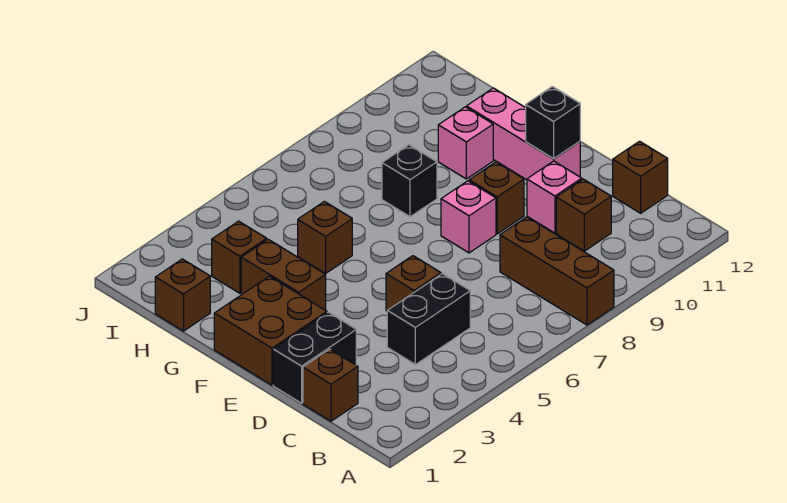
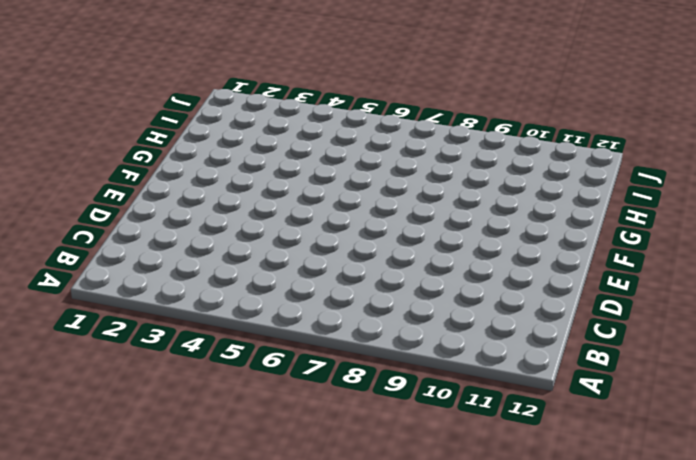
none -> brown 1x3 brick [500,217,614,325]
none -> brown 1x1 brick [303,349,358,421]
none -> black 1x2 brick [387,274,470,365]

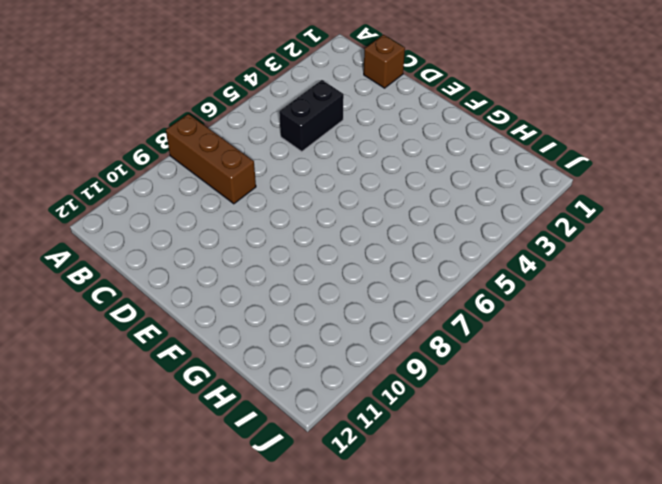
none -> brown 1x1 brick [556,179,611,251]
none -> brown 1x1 brick [613,141,668,213]
none -> black 1x2 brick [273,312,356,403]

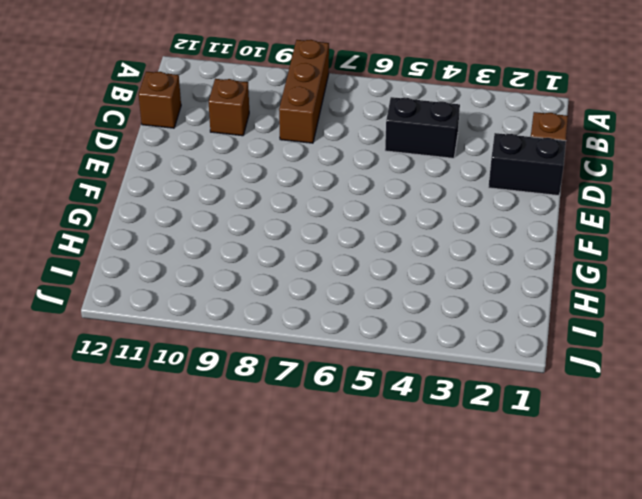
none -> brown 1x1 brick [386,256,441,311]
none -> pink 1x1 brick [527,161,582,233]
none -> brown 2x2 brick [214,276,327,385]

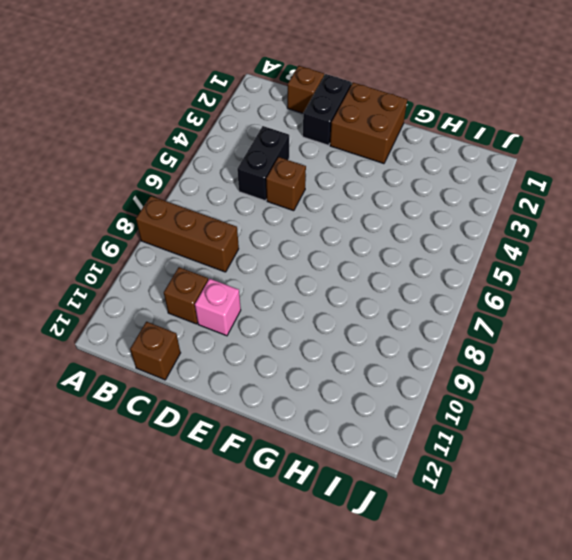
none -> pink 1x1 brick [441,181,496,253]
none -> brown 1x1 brick [469,162,524,234]
none -> pink 1x3 brick [467,88,580,180]

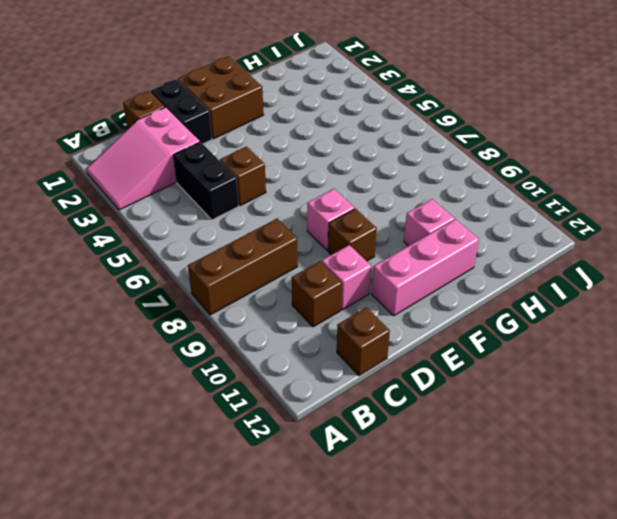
pink 2x3 slope [87,107,200,210] -> none
none -> brown 1x2 brick [241,239,326,310]
none -> brown 1x1 brick [298,201,352,273]
none -> black 1x1 brick [382,145,437,217]

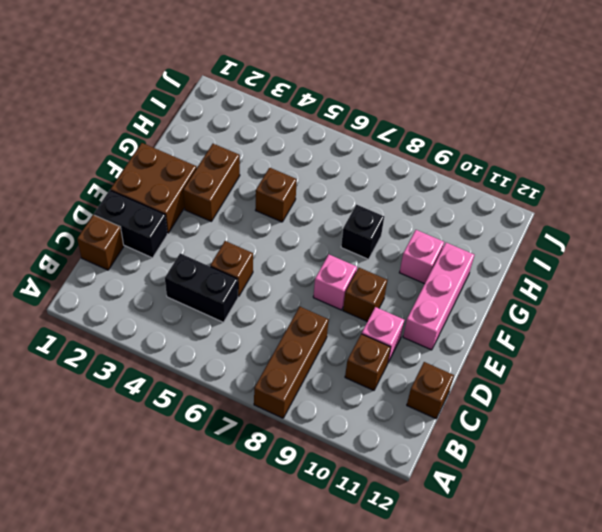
none -> brown 1x1 brick [155,259,210,331]
none -> brown 1x1 brick [212,221,267,293]
none -> black 1x1 brick [526,87,580,159]

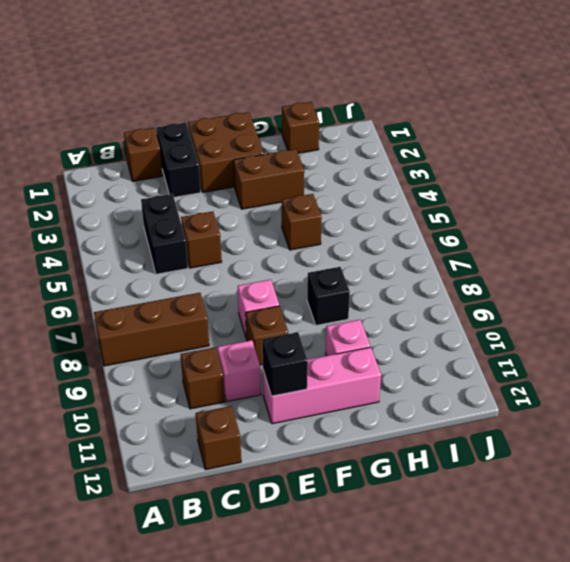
none -> brown 1x1 brick [212,221,267,293]

